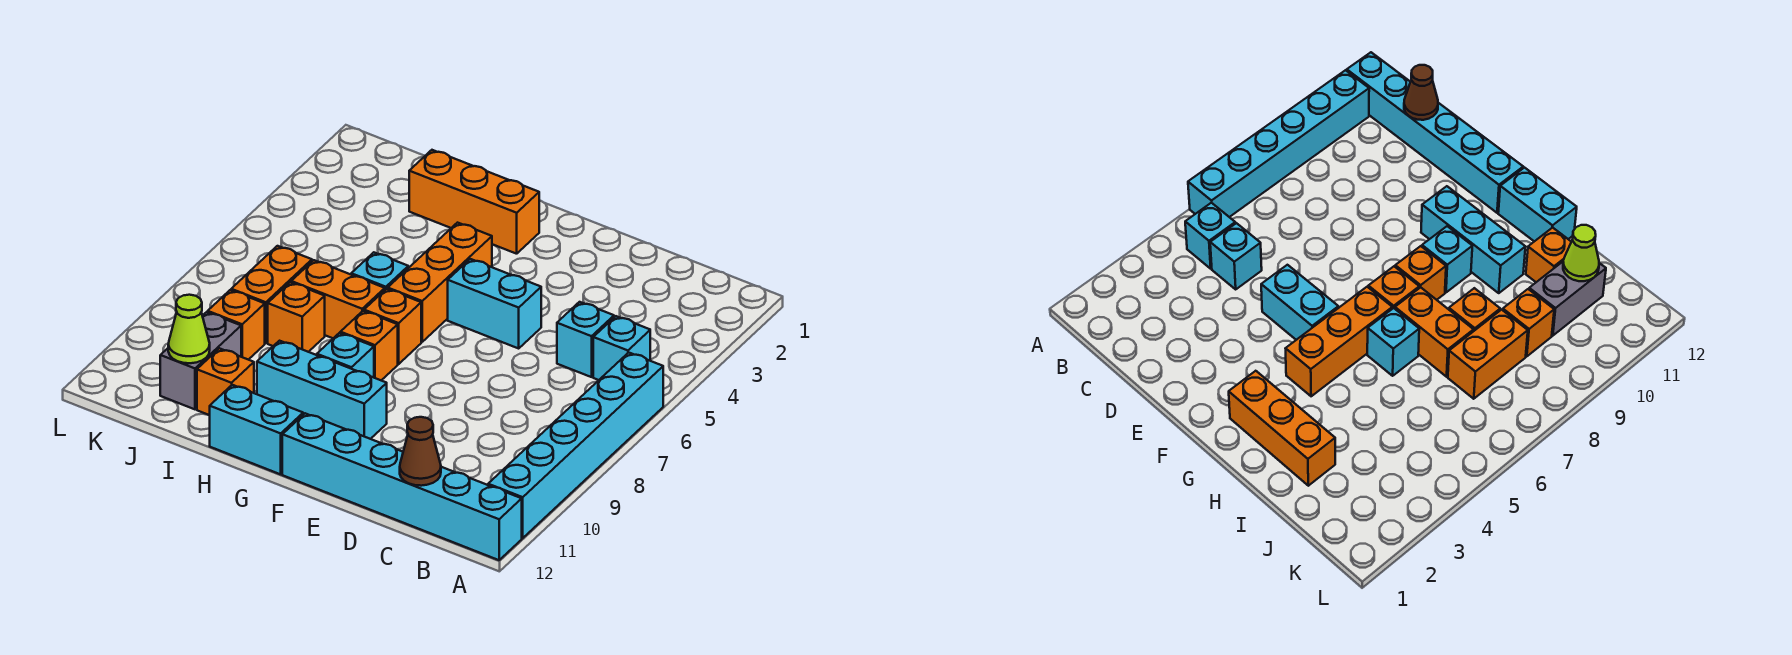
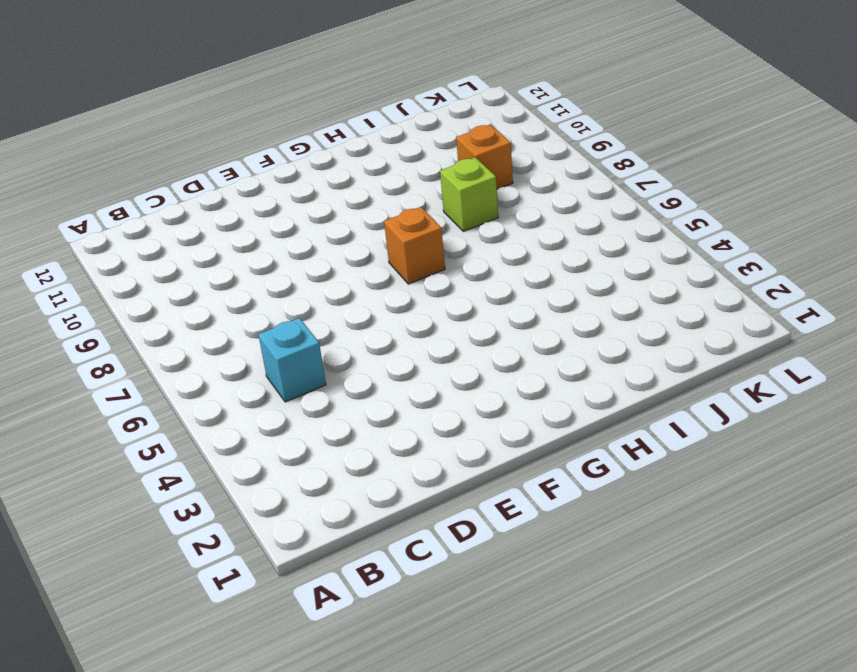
lime 1x1 brick [440,157,498,231] -> orange 1x1 brick [268,282,325,352]
none -> cyan 1x6 brick [488,352,663,538]
none -> cyan 1x6 brick [282,413,522,560]
none -> cyan 1x1 brick [593,316,650,380]

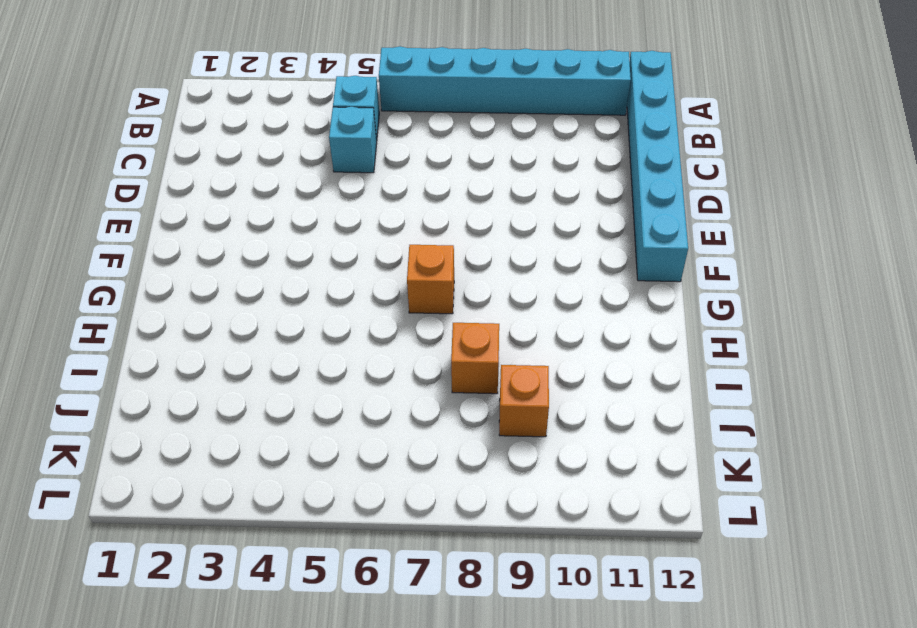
none -> cyan 1x2 brick [448,259,541,348]
none -> cyan 1x3 brick [257,341,387,439]
none -> orange 1x3 brick [409,150,539,254]

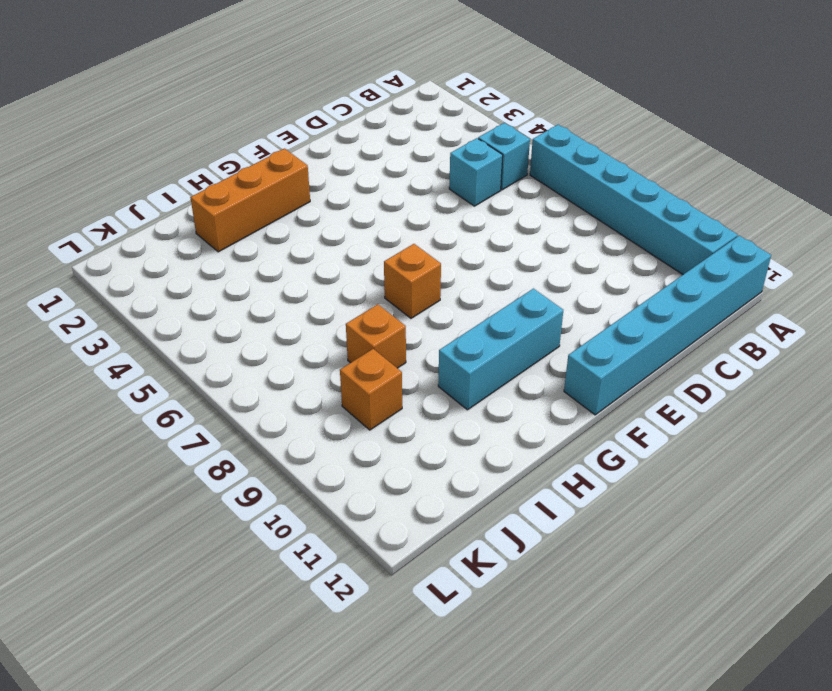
none -> cyan 1x2 brick [448,259,541,348]
none -> orange 1x3 brick [388,223,492,342]
none -> orange 1x1 brick [340,311,398,380]

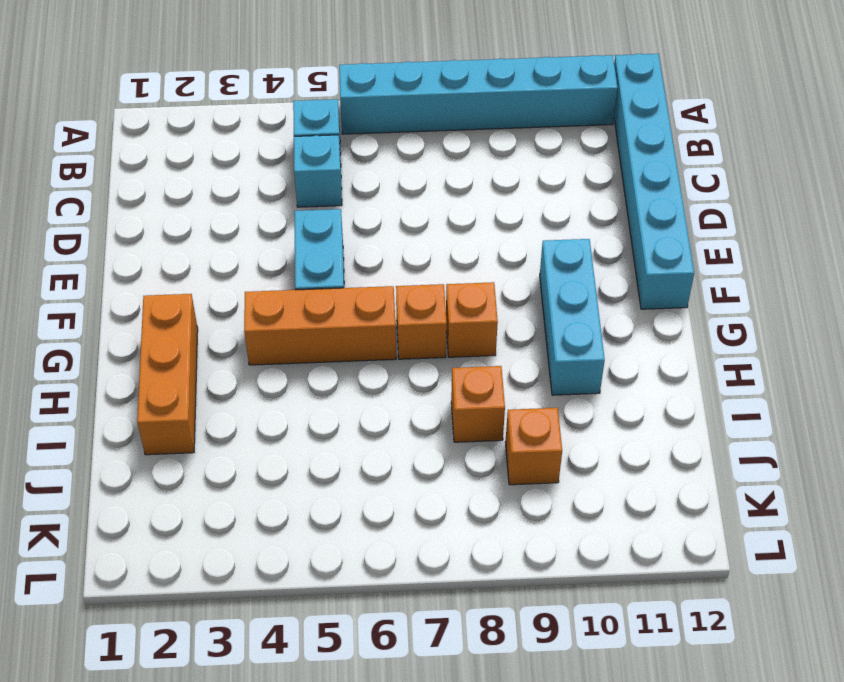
none -> cyan 1x1 brick [317,333,374,378]
none -> cyan 1x2 brick [209,385,303,474]
none -> cyan 1x1 brick [351,252,408,290]

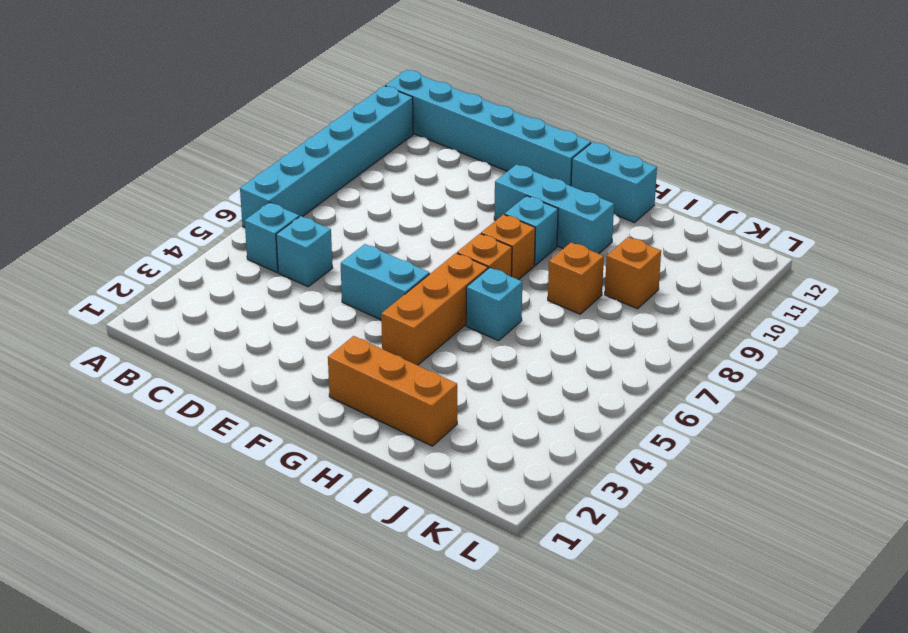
none -> orange 1x2 brick [291,260,385,338]
none -> orange 1x1 brick [197,348,254,415]
none -> orange 1x2 brick [231,246,312,343]

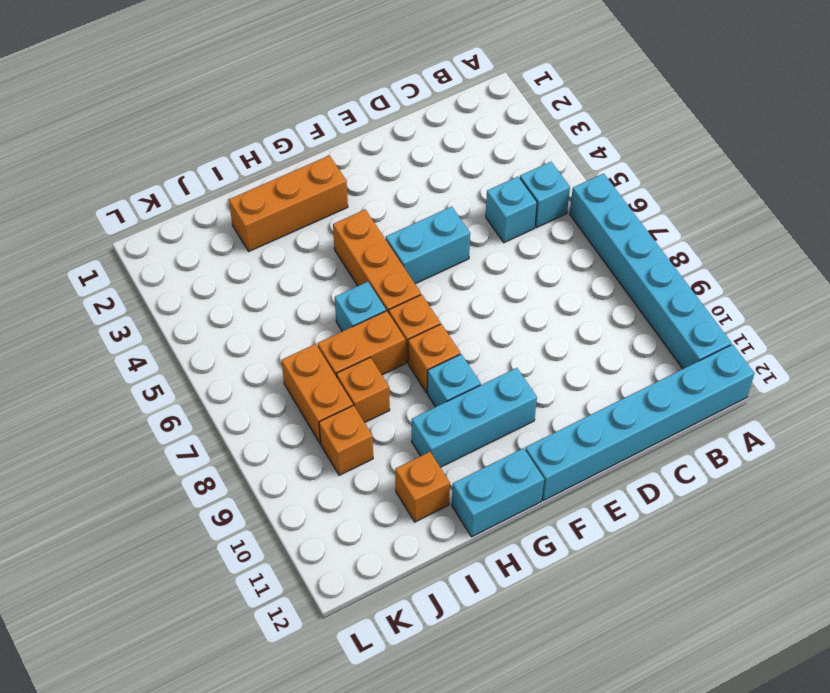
none -> grey 1x2 brick [160,312,241,409]
none -> brown 1x1 cone [400,417,441,486]
none -> lime 1x1 cone [168,295,210,363]

